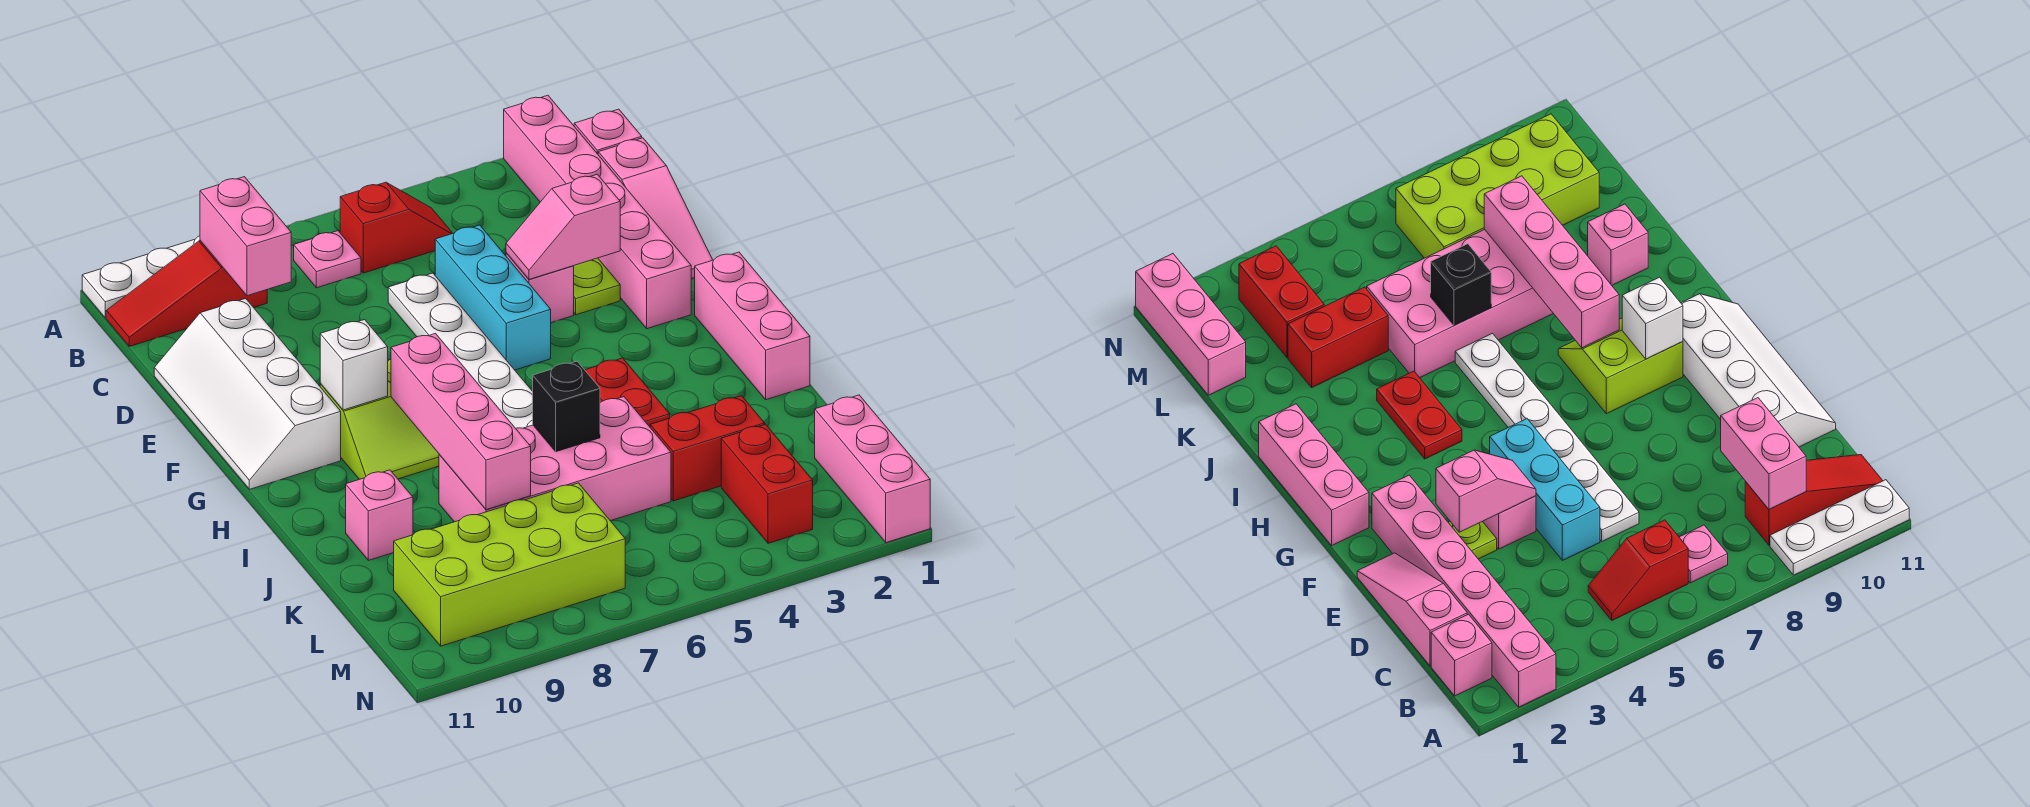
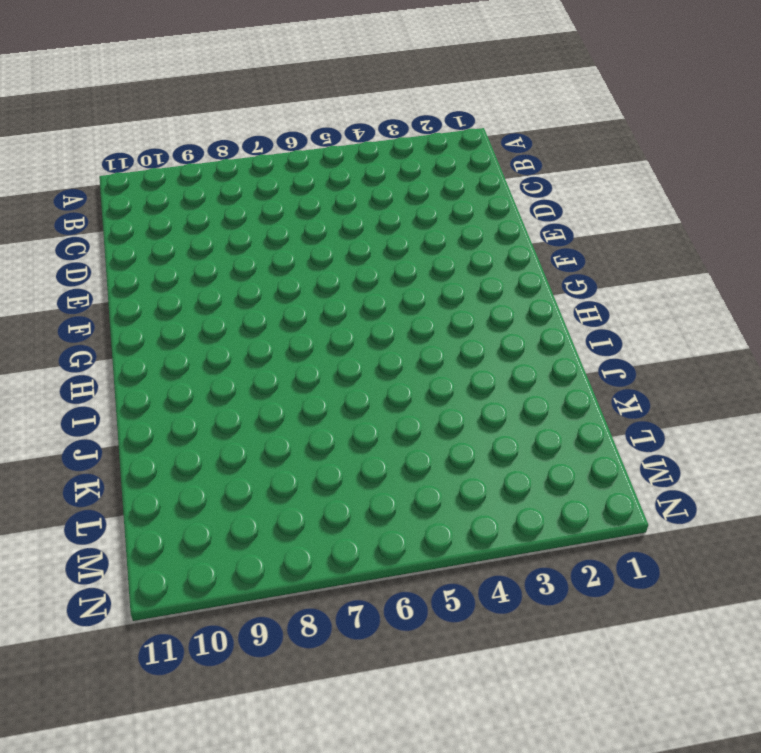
none -> pink 1x6 brick [504,95,691,329]
none -> white 1x3 plate [82,236,200,318]
none -> pink 1x1 brick [574,109,642,154]

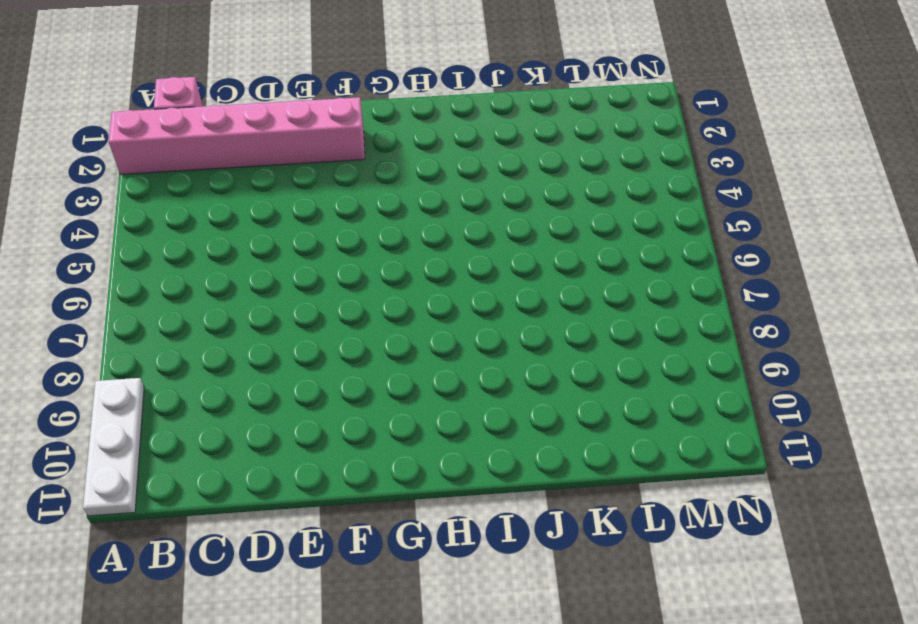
none -> red 1x2 slope [340,182,453,273]
none -> pink 1x1 plate [294,231,361,288]
none -> red 1x3 slope [106,241,267,346]

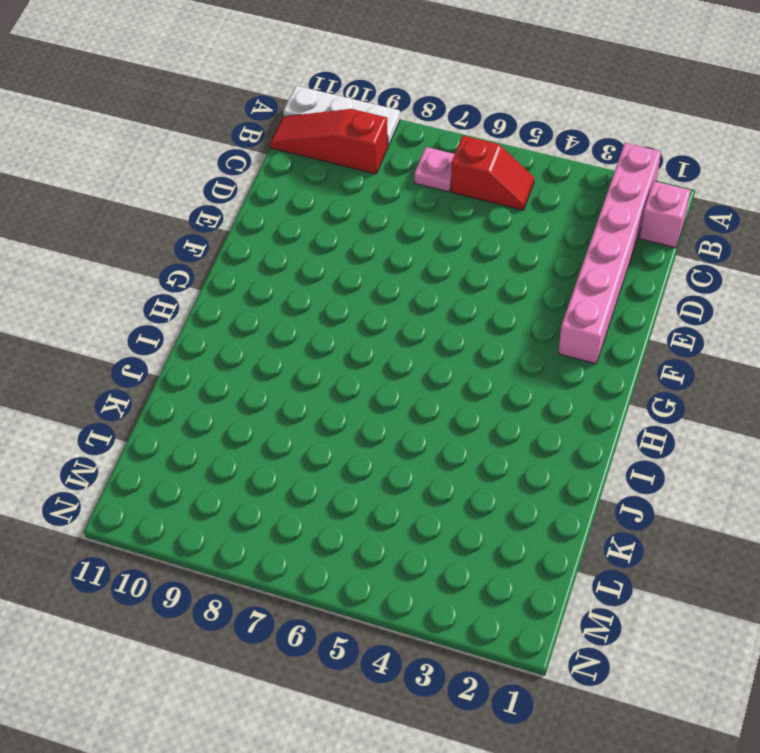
none -> pink 1x3 slope [598,138,712,279]
none -> cyan 1x3 brick [435,225,551,370]
none -> white 1x6 plate [388,273,533,428]

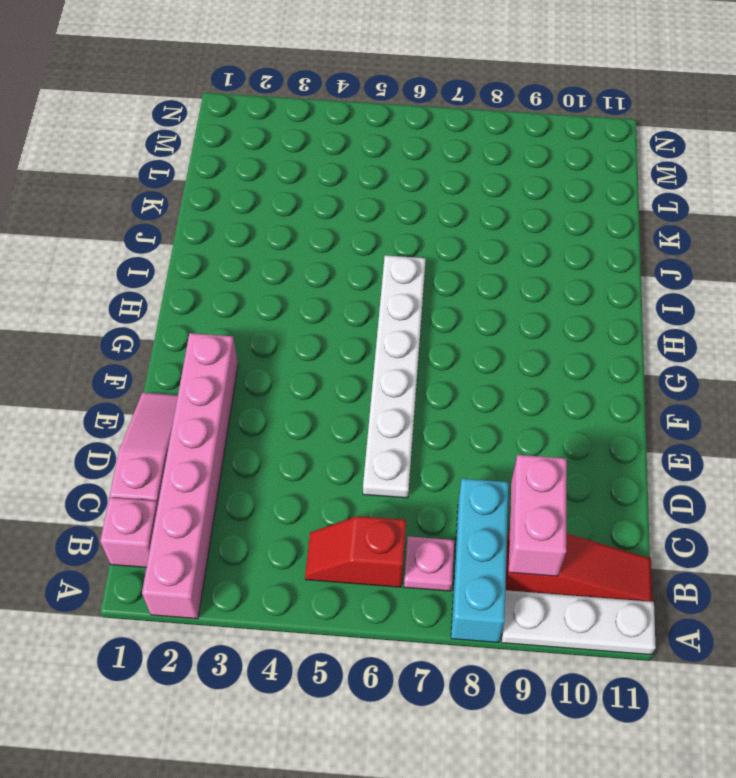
cyan 1x3 brick [451,479,509,643] -> cyan 1x3 brick moved to [435,225,551,370]
none -> white 2x4 slope [154,299,341,489]
none -> lime 1x1 plate [574,258,620,315]
none -> pink 1x1 brick [506,253,574,323]

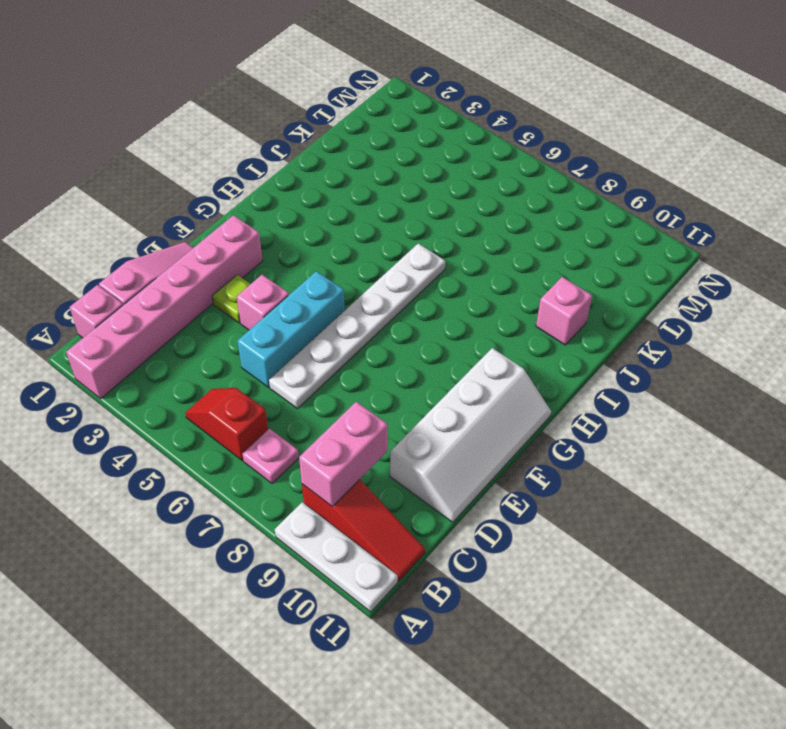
none -> pink 1x3 brick [695,252,810,400]
none -> lime 2x2 slope [320,359,439,479]
none -> red 1x2 plate [585,358,670,427]

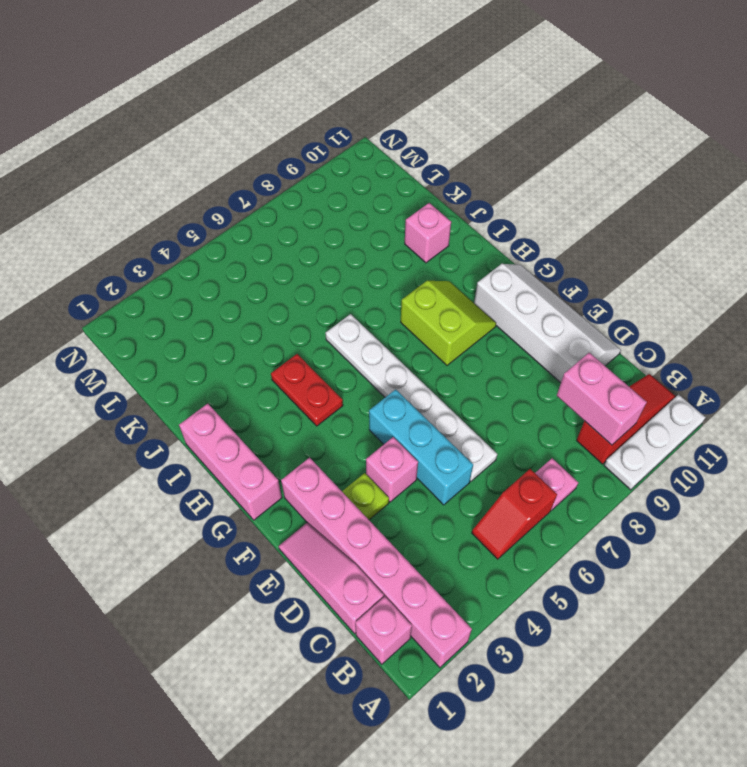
lime 2x2 slope [401,281,496,365] -> lime 2x2 slope turned to [320,359,439,479]
none -> pink 2x4 brick [439,397,671,522]
none -> red 1x2 brick [650,396,765,501]
none -> pink 1x3 brick [815,395,930,543]

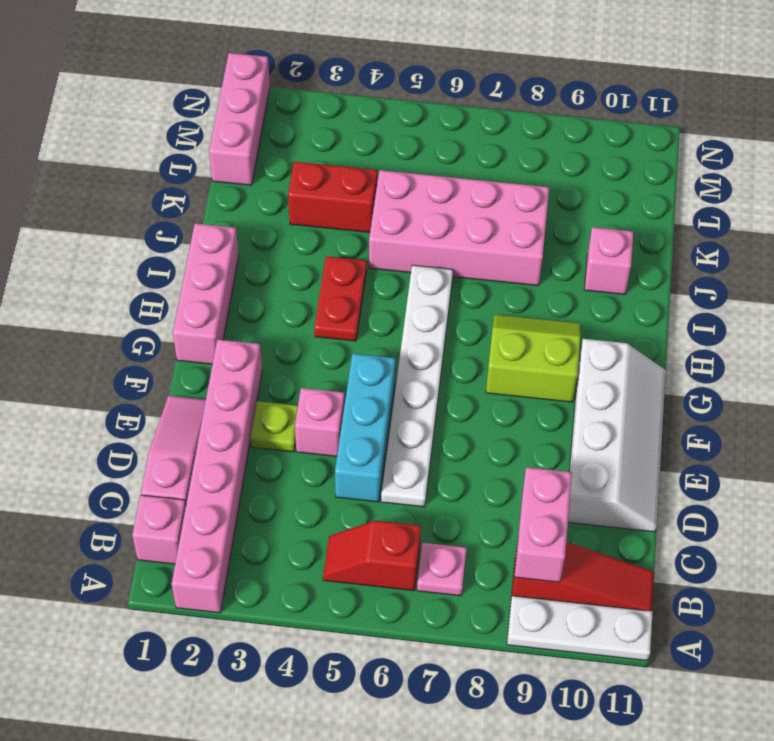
none -> red 1x2 brick [721,424,813,543]
none -> lime 2x4 brick [394,483,625,646]
none -> pink 1x2 slope [506,174,620,279]

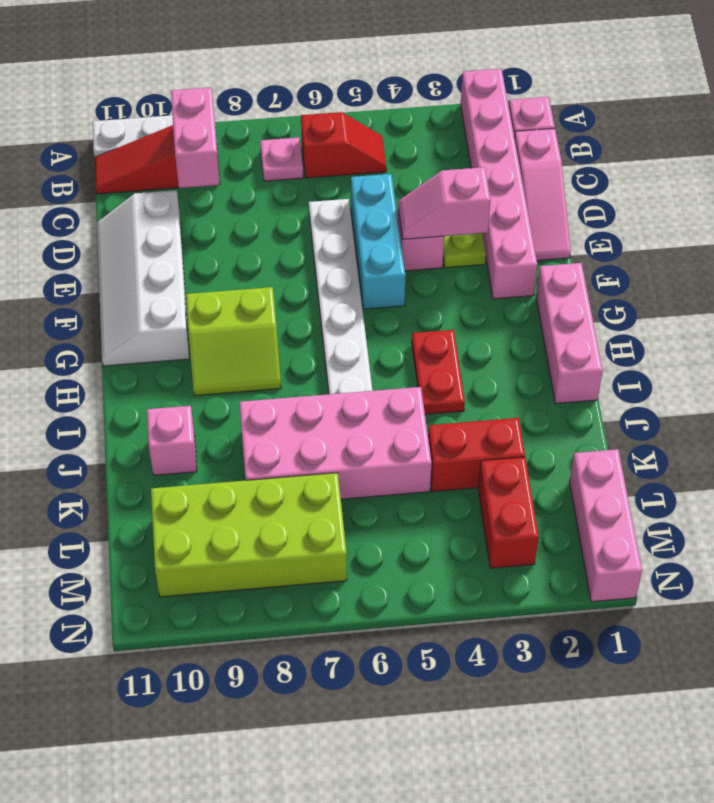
none -> white 1x1 brick [320,320,388,410]
none -> pink 1x4 brick [391,334,531,510]
none -> black 1x1 brick [533,361,600,452]

